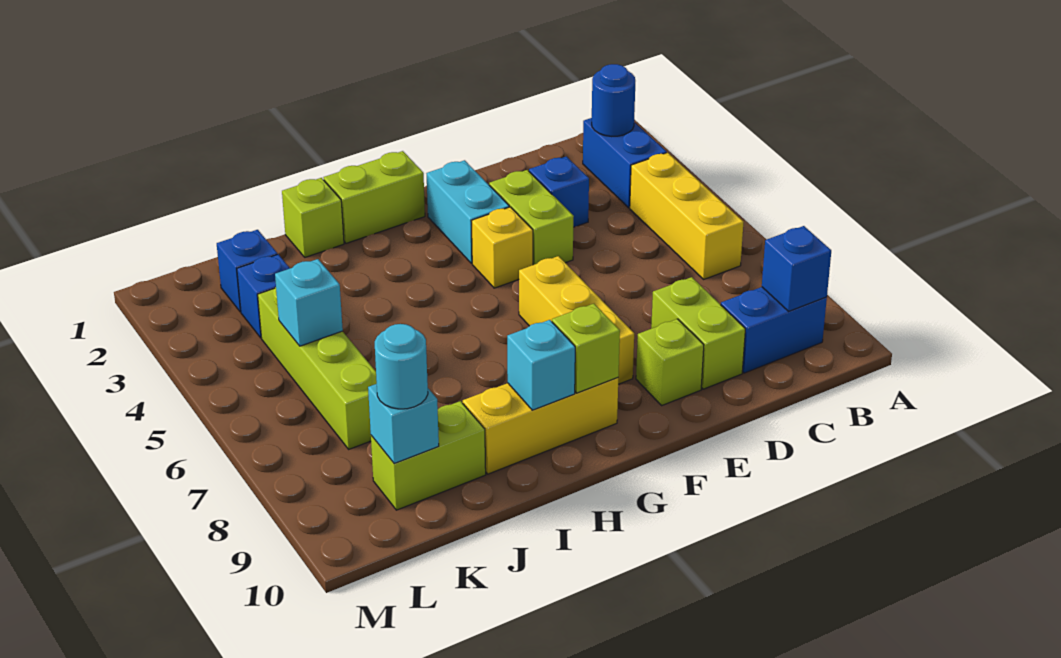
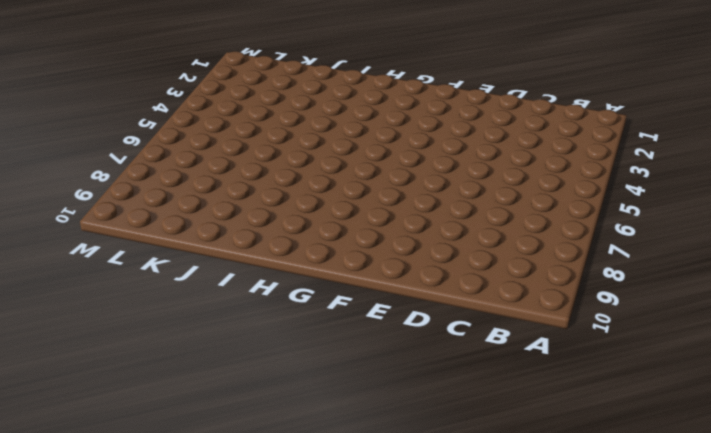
none -> blue 1x2 brick [583,118,667,208]
none -> yellow 1x3 brick [630,153,743,279]
none -> blue 1x2 brick [721,287,827,373]

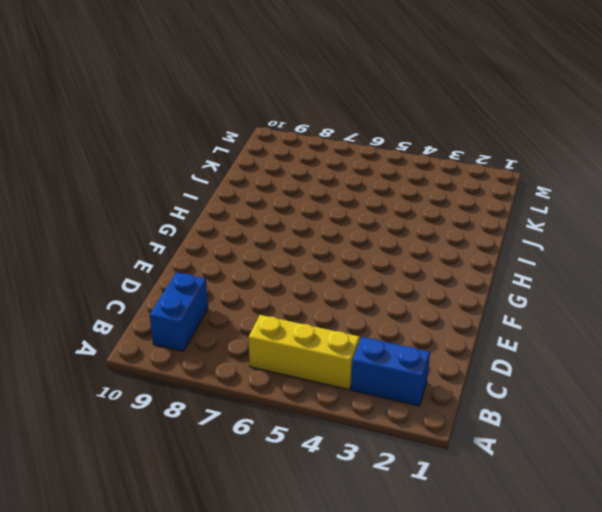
none -> blue 1x1 brick [529,156,589,227]
none -> lime 1x2 brick [651,277,745,389]
none -> lime 1x2 brick [489,170,574,265]

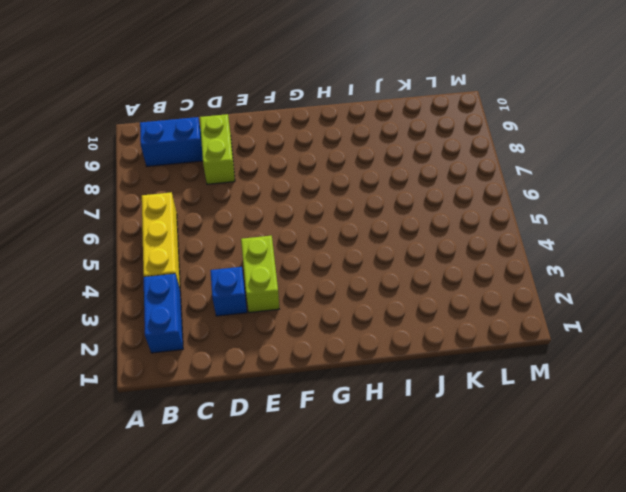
none -> lime 1x1 brick [636,319,704,405]
none -> cyan 1x2 brick [426,160,509,263]
none -> yellow 1x1 brick [472,207,533,288]

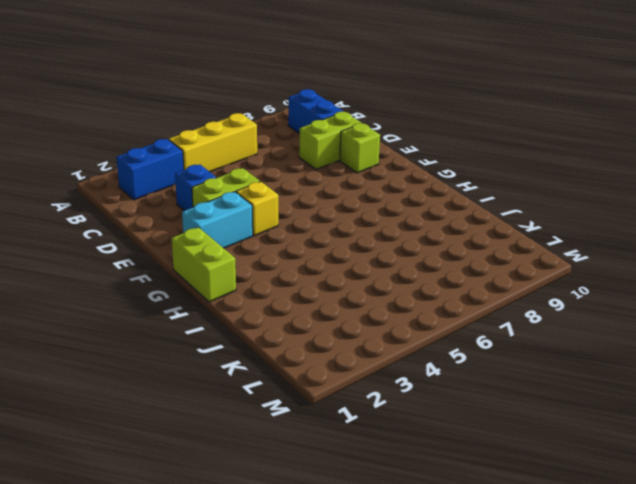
none -> yellow 1x3 brick [519,256,634,384]
none -> yellow 1x3 brick [463,378,618,474]
none -> lime 1x1 brick [282,178,344,257]

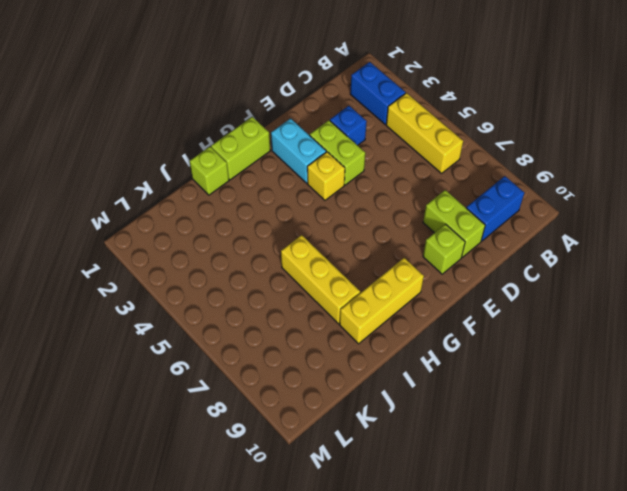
yellow 1x3 brick [281,235,360,324] -> yellow 1x3 brick moved to [519,256,634,384]
none -> lime 1x2 brick [371,401,486,510]
none -> blue 1x1 brick [217,230,277,312]
none -> blue 1x1 brick [237,254,290,338]

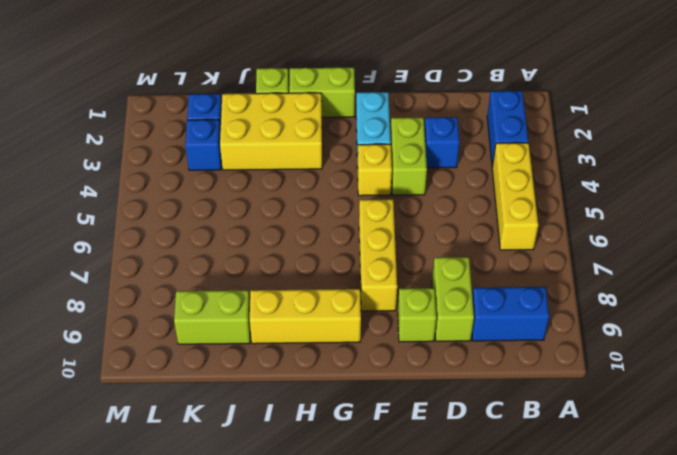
yellow 2x3 brick [220,93,322,170] -> none
none -> lime 1x4 brick [258,287,377,449]
none -> blue 1x1 round brick [592,64,635,136]
none -> blue 1x1 brick [762,226,831,311]

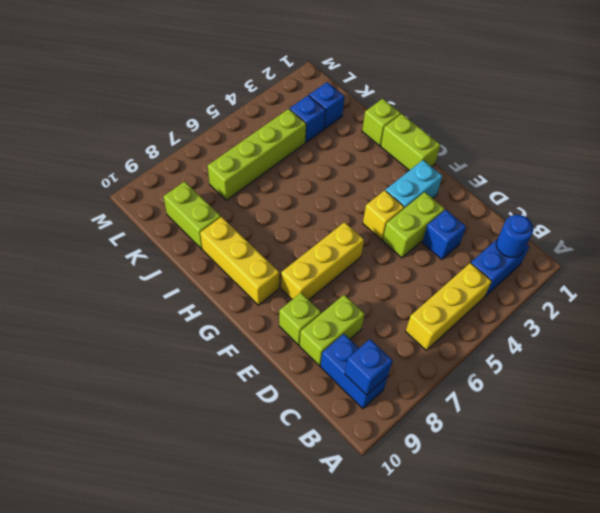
none -> lime 1x1 brick [552,304,620,393]
none -> cyan 1x1 brick [507,320,575,410]
none -> cyan 1x1 brick [275,259,343,346]

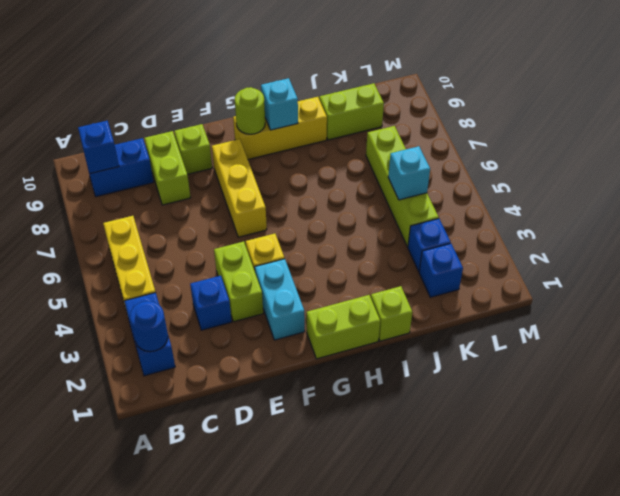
lime 1x1 round brick [235,87,265,134] -> lime 1x1 brick [552,304,620,393]
none -> cyan 1x1 brick [368,384,439,463]
none -> cyan 1x1 round brick [375,324,428,409]

